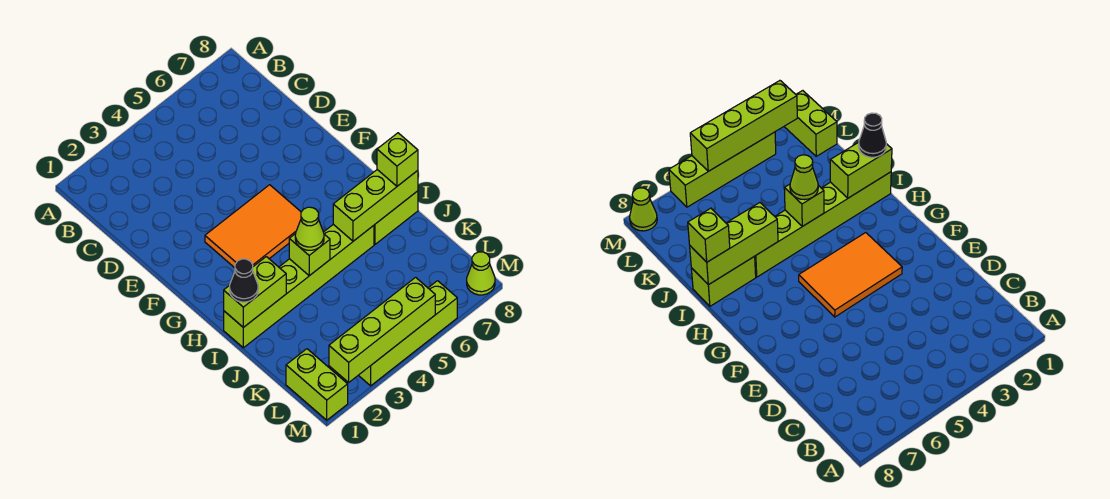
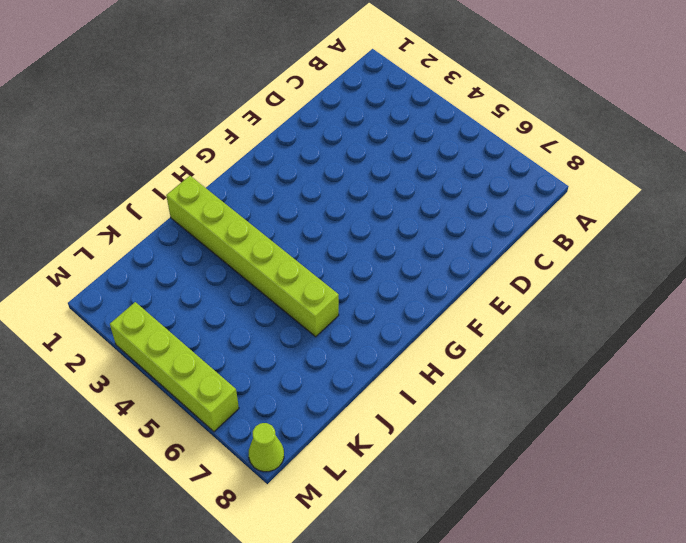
none -> orange 2x3 tile [205,185,301,268]
none -> lime 1x2 brick [374,191,418,244]
none -> lime 1x2 brick [286,349,348,420]

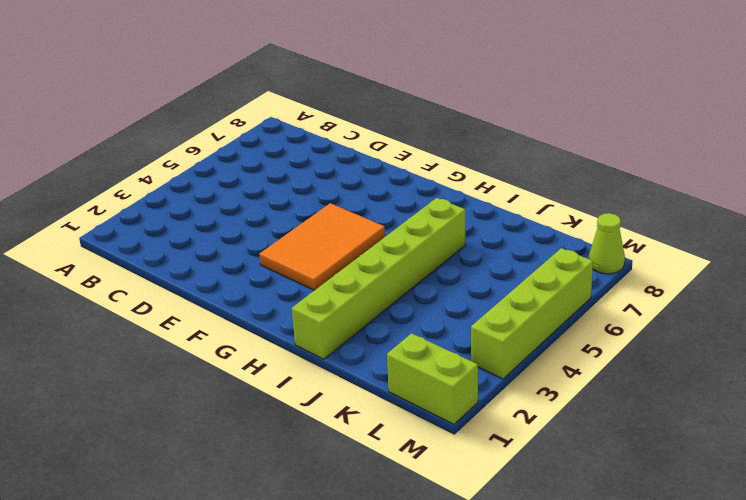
none -> lime 1x2 brick [374,191,418,244]
none -> lime 1x2 brick [224,257,286,327]
none -> lime 1x1 brick [289,234,330,276]

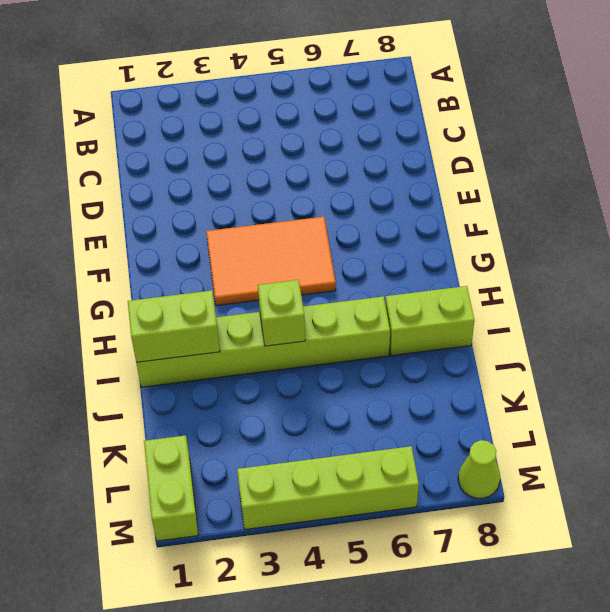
none -> lime 1x3 brick [333,170,418,241]
none -> lime 1x4 brick [329,277,435,382]
none -> black 1x1 cone [230,259,258,302]

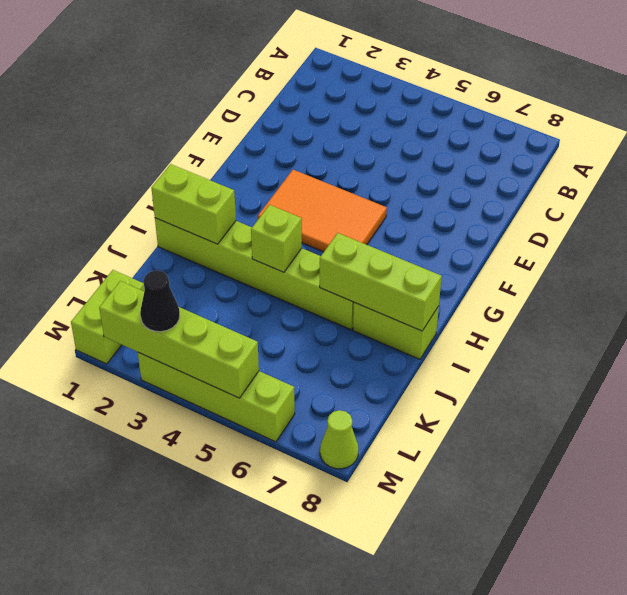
black 1x1 cone [140,270,180,332] -> black 1x1 cone moved to [230,259,258,302]
none -> lime 1x1 cone [295,207,324,250]
none -> lime 1x1 brick [377,133,418,186]

